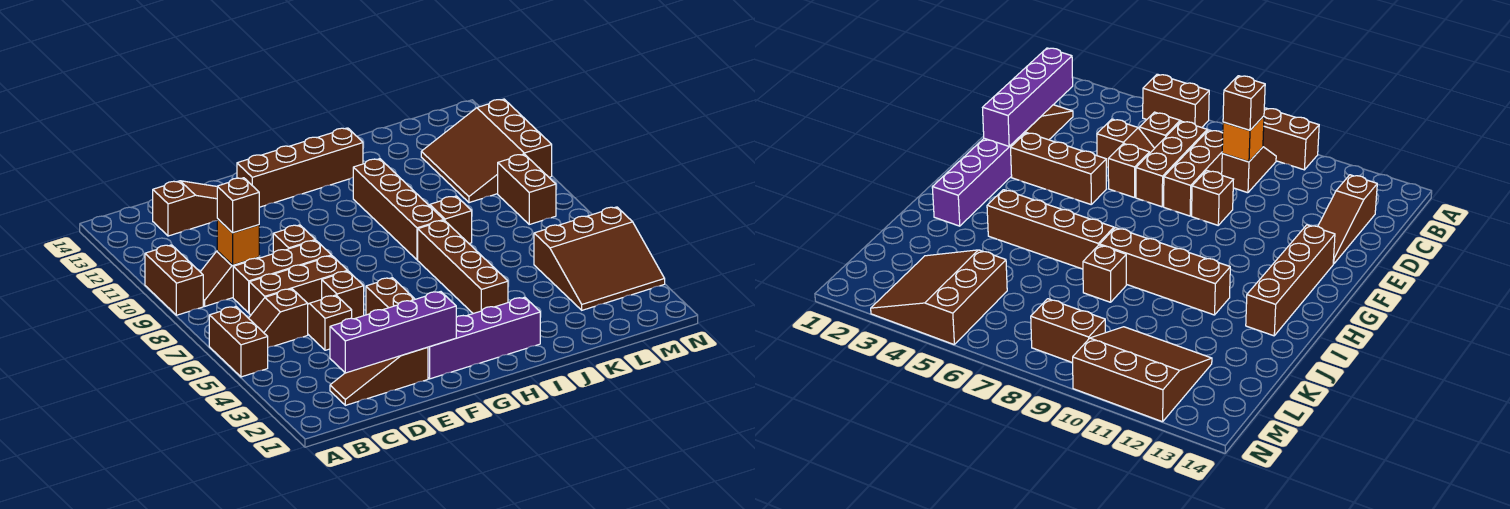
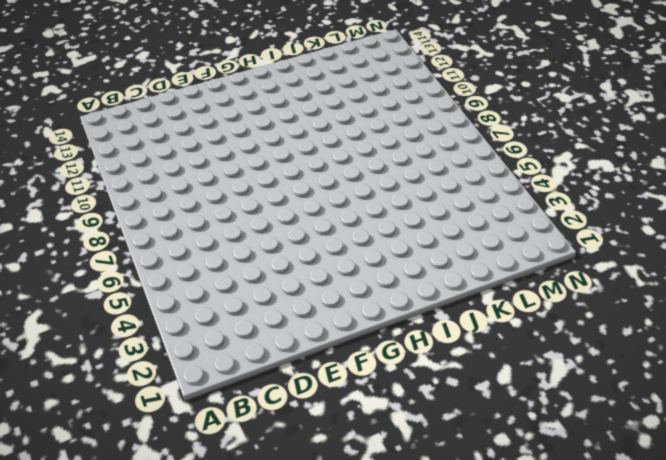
none -> brown 1x2 brick [209,307,268,377]
none -> brown 1x2 brick [145,245,203,315]
none -> brown 1x2 slope [249,289,308,347]

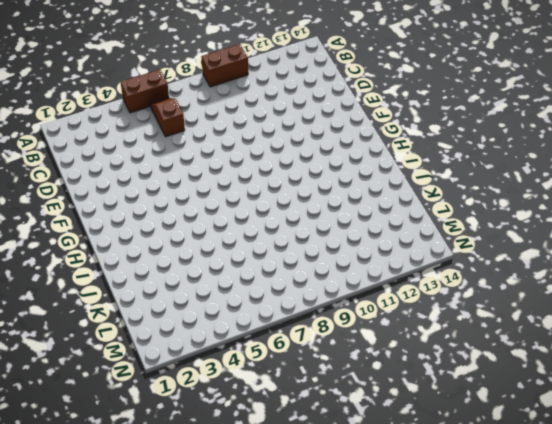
none -> brown 1x2 slope [201,251,259,306]
none -> brown 1x3 slope [330,347,428,405]
none -> brown 1x3 brick [249,256,348,315]

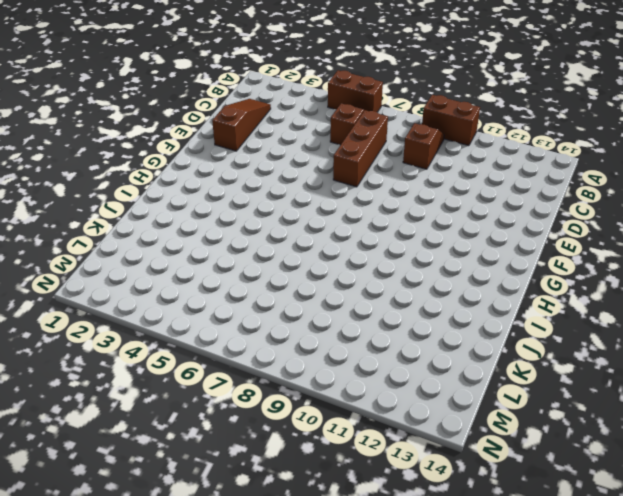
none -> brown 1x3 brick [233,240,331,313]
none -> brown 1x3 slope [153,181,217,236]
none -> brown 1x2 slope [308,295,352,350]

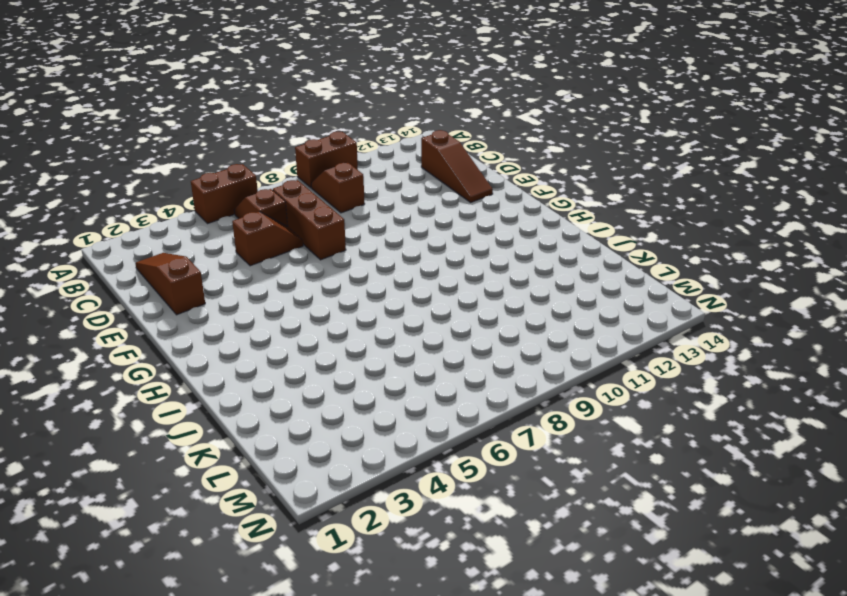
none -> brown 1x3 brick [233,240,331,313]
none -> brown 1x1 brick [322,271,364,319]
none -> brown 1x1 brick [273,225,315,253]

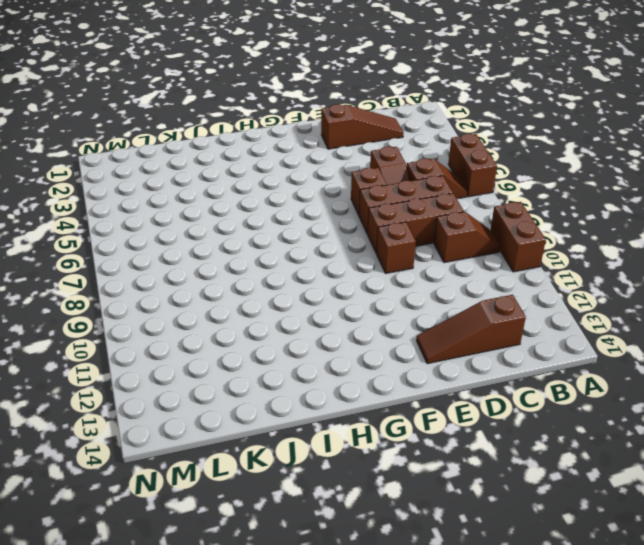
none -> purple 1x4 brick [428,297,540,379]
none -> brown 1x3 brick [366,278,415,315]
none -> brown 1x4 brick [237,128,363,207]

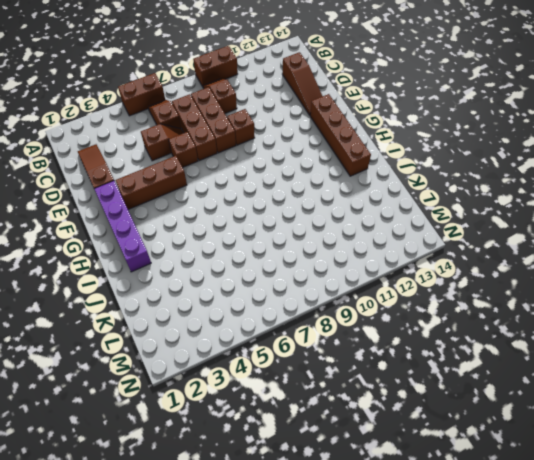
none -> brown 1x4 brick [418,220,508,314]
none -> brown 1x4 brick [353,159,444,260]
none -> brown 1x1 brick [430,196,472,244]

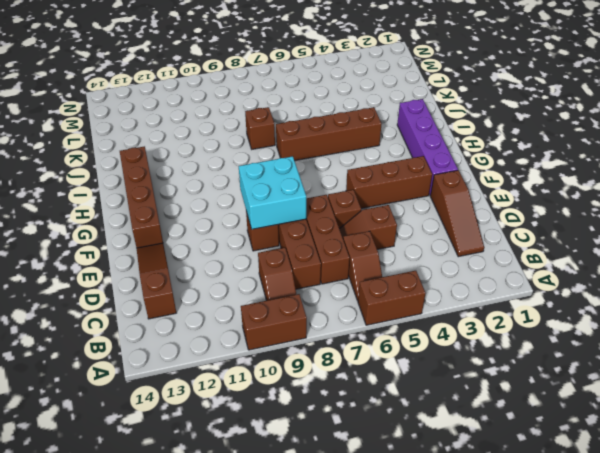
cyan 2x2 brick [239,156,306,229] -> none
none -> brown 1x4 brick [353,159,444,260]
none -> brown 3x3 slope [534,207,665,310]
none -> brown 3x3 slope [421,99,552,203]

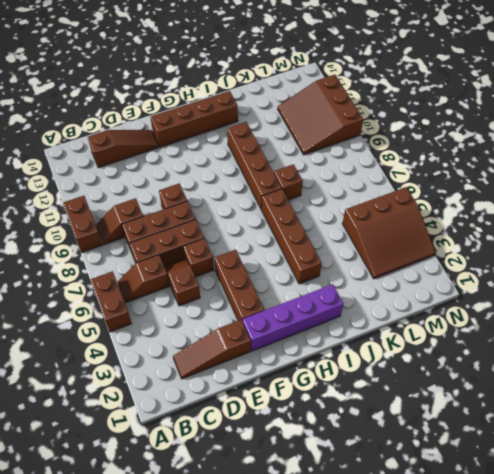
none -> brown 1x2 brick [498,154,556,224]
none -> purple 1x4 brick [330,292,456,373]
none -> orange 1x1 brick [217,219,259,265]

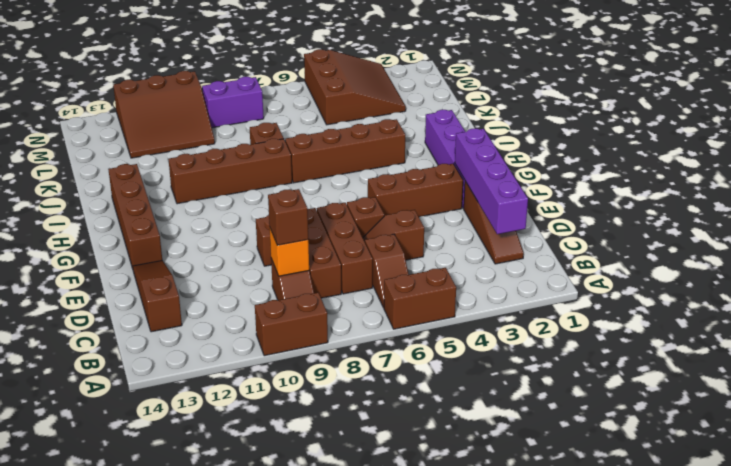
purple 1x2 brick [202,77,264,128] -> brown 1x2 brick [498,154,556,224]

